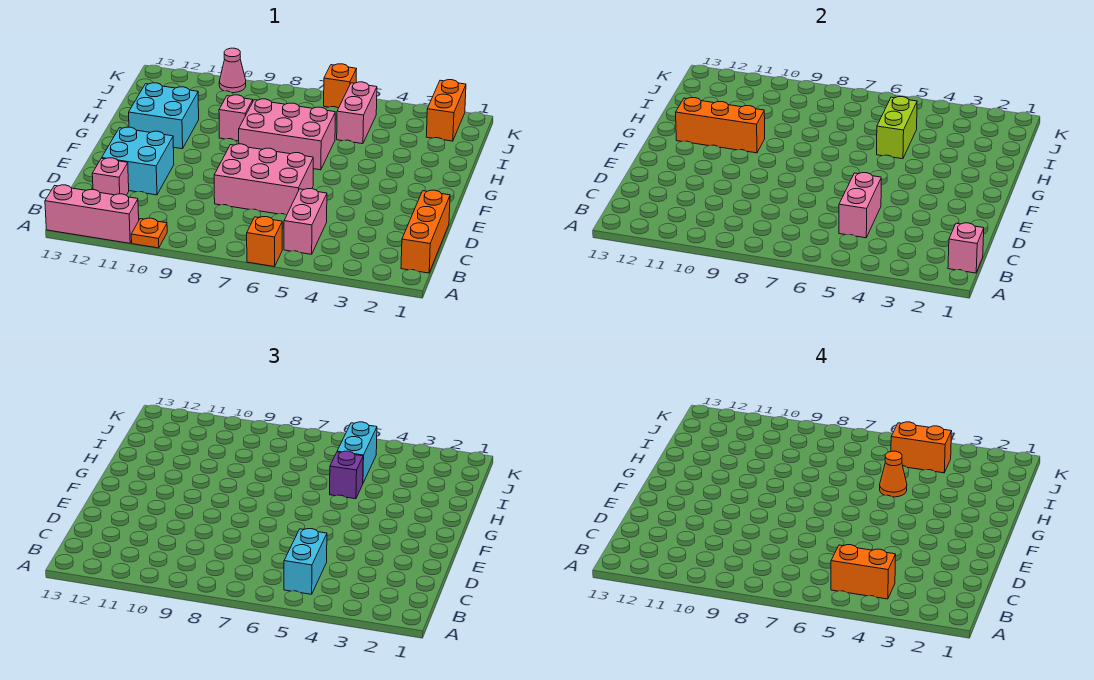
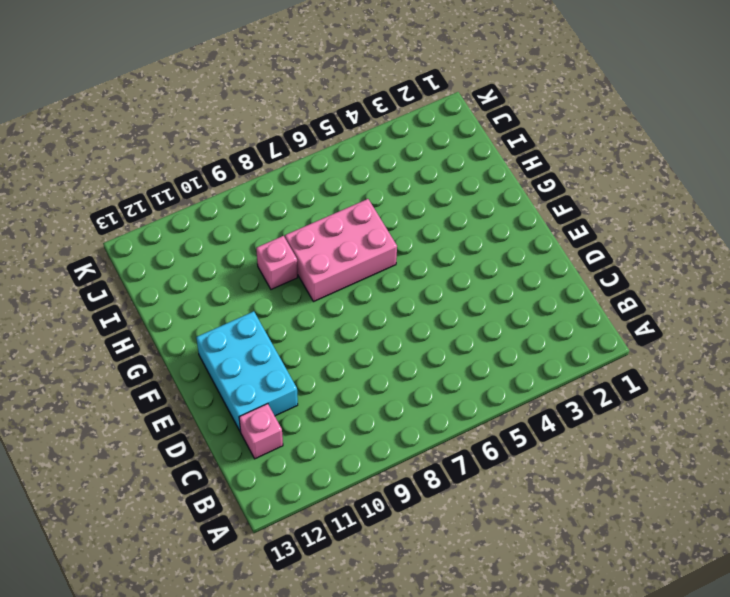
cyan 2x3 brick [196,311,298,432] -> cyan 2x2 brick [102,127,174,195]
none -> orange 1x1 brick [247,217,282,267]
none -> orange 1x1 plate [131,218,167,248]
none -> pink 1x3 brick [45,185,139,243]

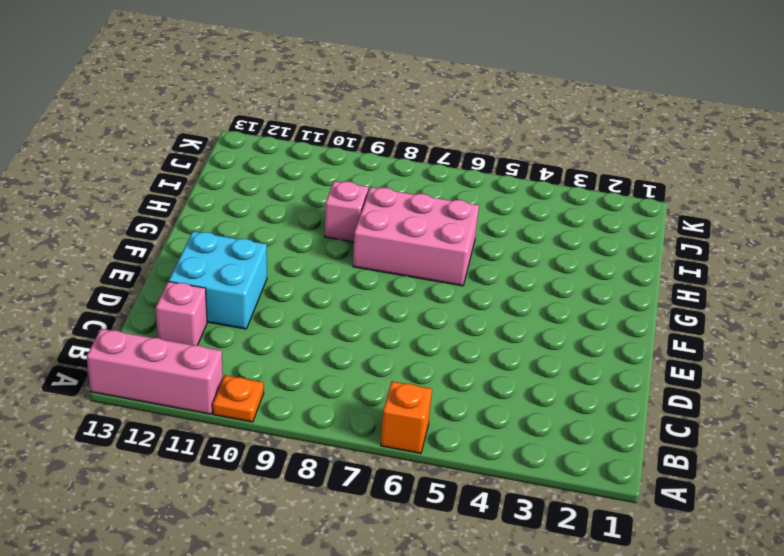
none -> orange 1x3 brick [401,190,450,273]
none -> pink 1x2 brick [284,189,327,254]
none -> pink 2x3 brick [214,144,313,215]

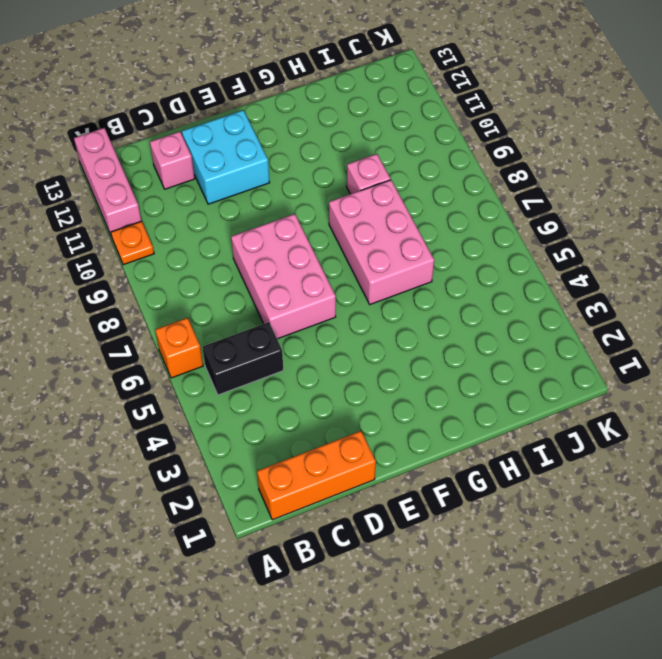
black 1x2 brick [203,322,283,395] -> pink 1x2 brick [284,189,327,254]
none -> cyan 2x2 brick [129,83,199,149]
none -> pink 1x2 brick [337,82,377,144]
none -> orange 1x2 brick [426,80,466,141]

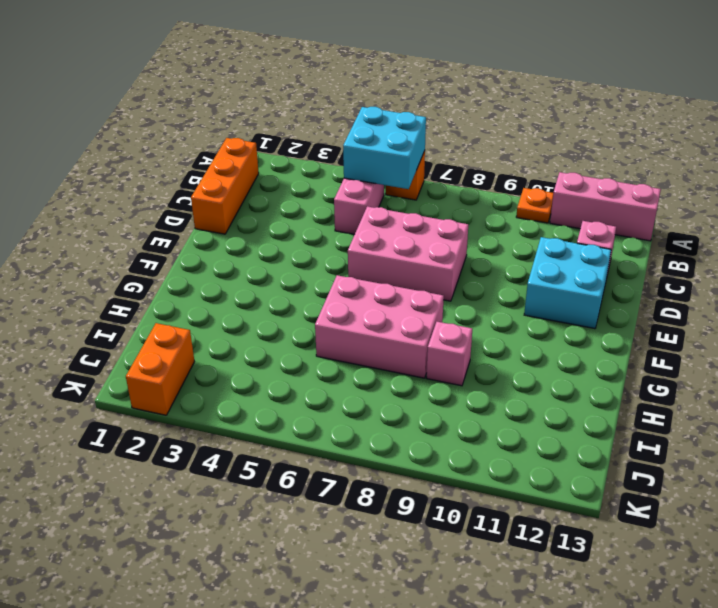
cyan 2x2 brick [343,107,426,189] -> cyan 2x2 brick moved to [129,83,199,149]
none -> pink 1x2 brick [337,82,377,144]
none -> orange 1x1 brick [324,64,356,108]
none -> pink 1x1 cone [219,48,246,93]

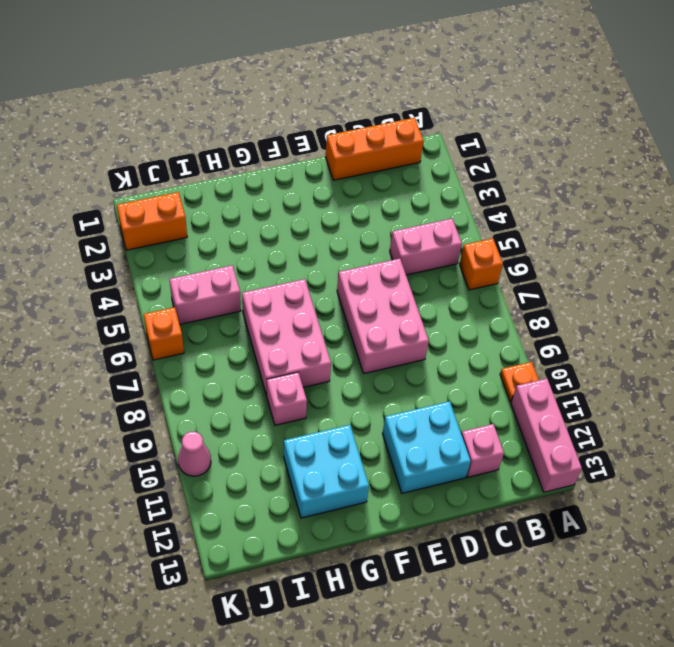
none -> pink 1x1 brick [948,223,984,273]
none -> pink 1x2 brick [839,173,881,238]
none -> orange 1x3 brick [676,98,765,153]

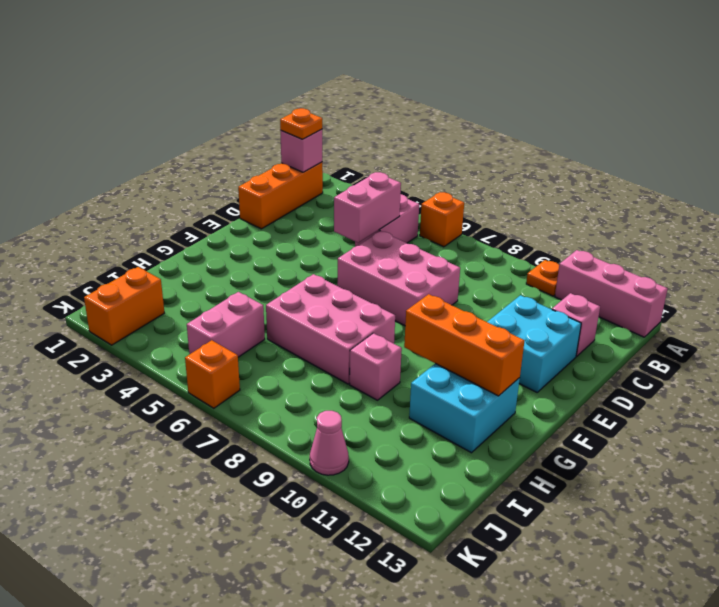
orange 1x1 plate [280,108,322,139] -> none
none -> lime 1x2 brick [877,97,917,159]
none -> cyan 1x2 brick [284,529,327,594]
none -> purple 1x1 brick [330,451,363,499]

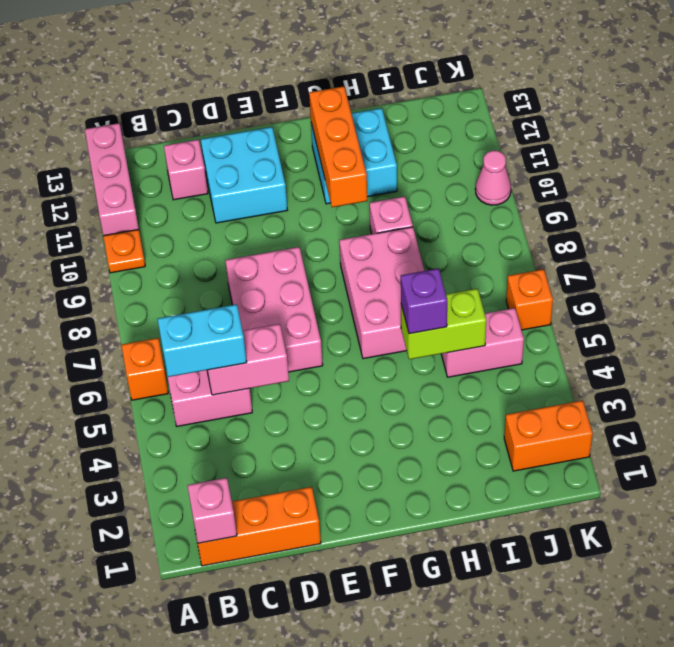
none -> cyan 1x2 brick [337,422,377,483]
none -> orange 1x2 brick [831,545,896,599]
none -> orange 1x1 cone [880,451,907,497]

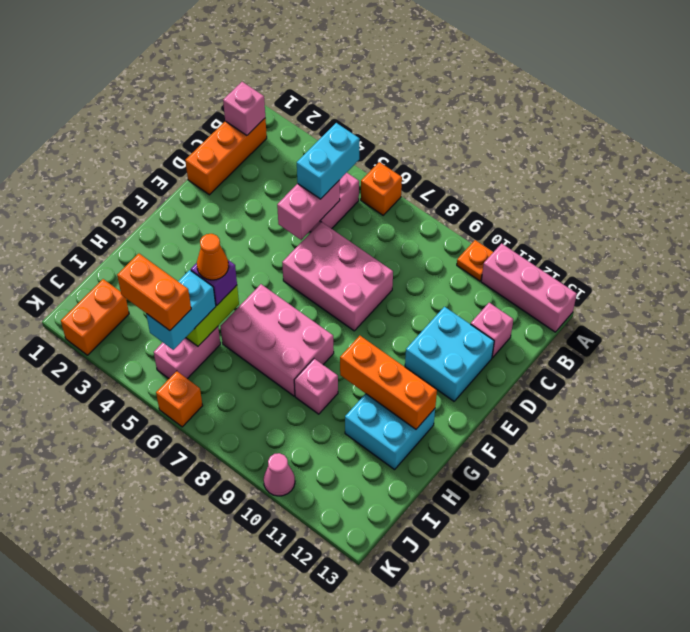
none -> orange 1x2 brick [831,545,896,599]

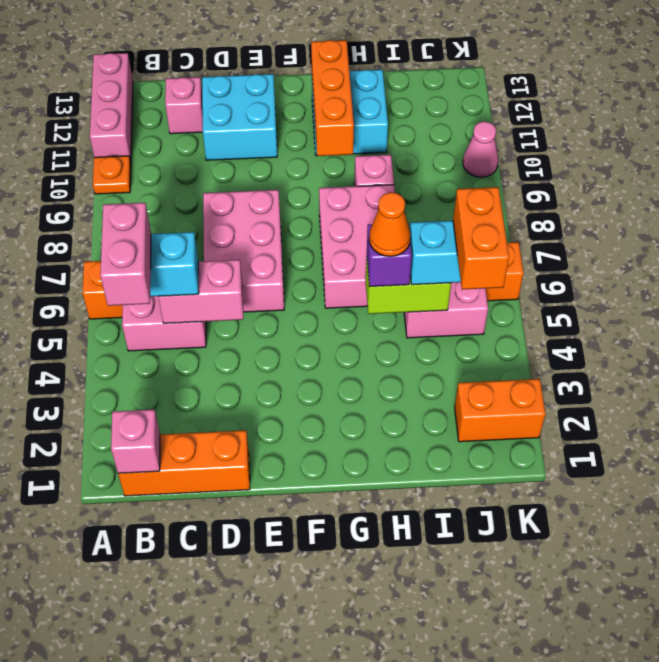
pink 1x2 brick [100,203,151,306] -> orange 1x2 brick [831,545,896,599]

